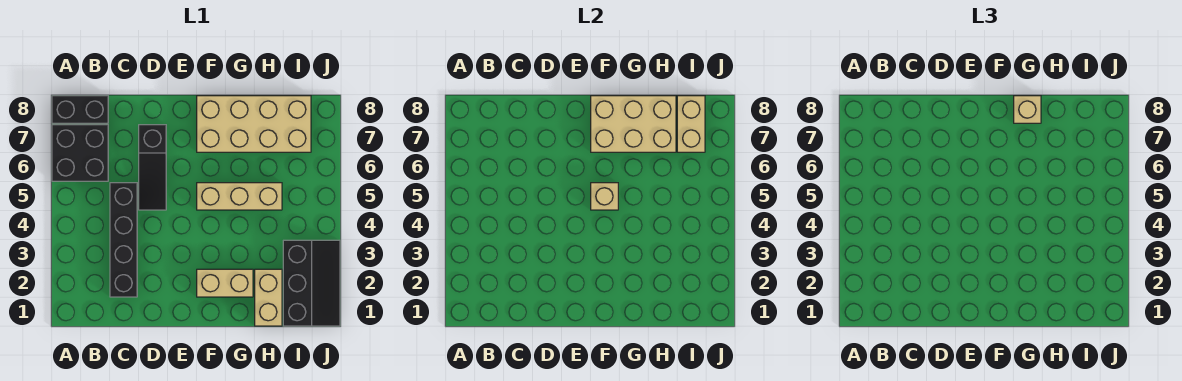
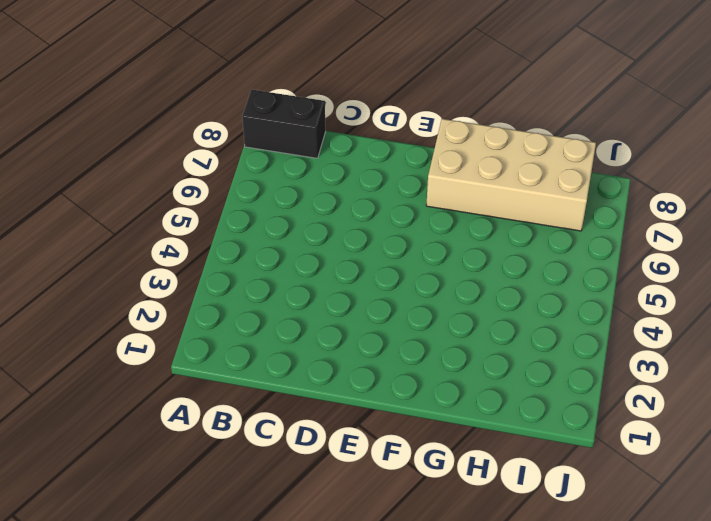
none -> black 2x2 brick [52,125,108,181]
none -> black 1x4 brick [110,183,137,297]
none -> black 1x3 slope [139,125,166,210]

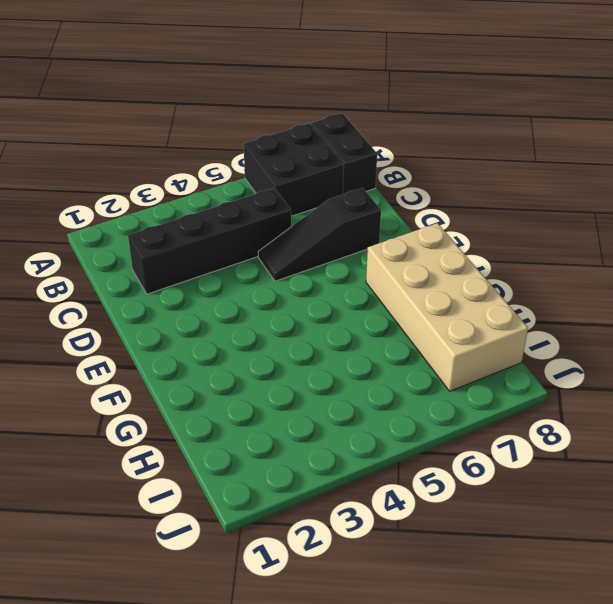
none -> tan 1x2 brick [197,269,253,297]
none -> tan 1x3 brick [197,183,282,210]
none -> tan 1x2 brick [255,269,282,326]

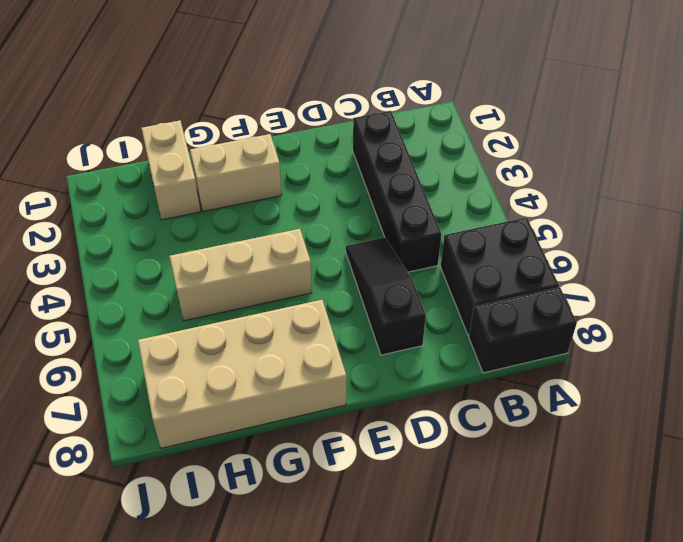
none -> black 2x3 slope [283,240,340,326]
none -> tan 1x1 brick [591,183,618,210]
none -> tan 2x3 brick [591,96,676,152]

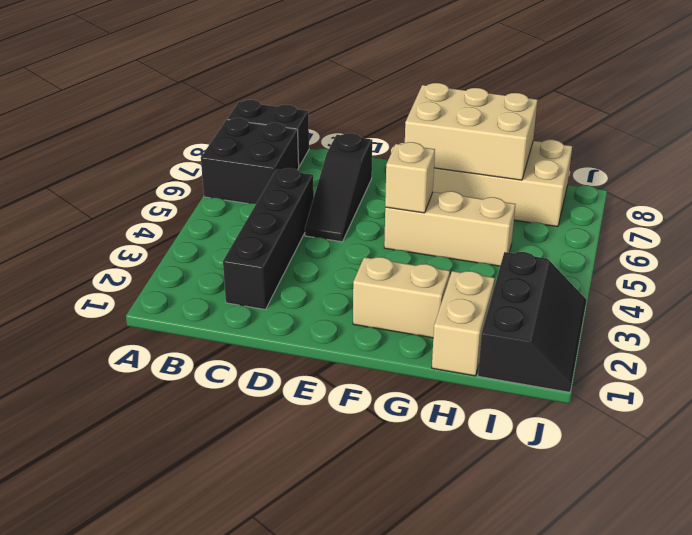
none -> tan 1x2 brick [677,96,705,152]
none -> tan 1x1 brick [1014,96,1041,123]

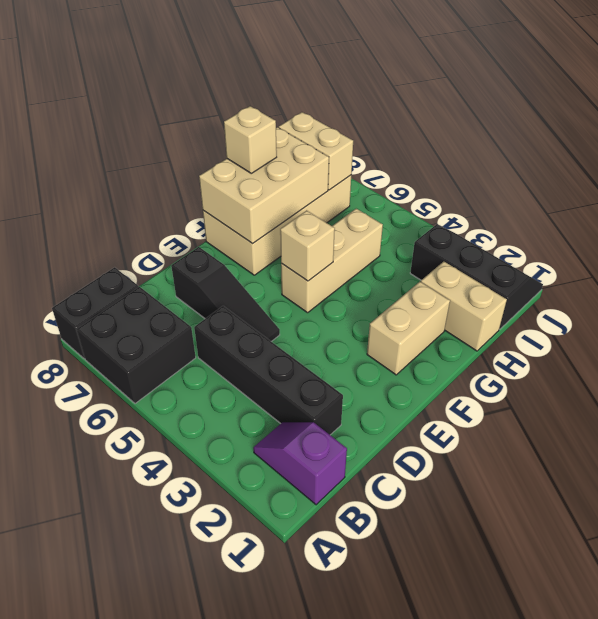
purple 1x2 slope [253,422,347,505] -> none

